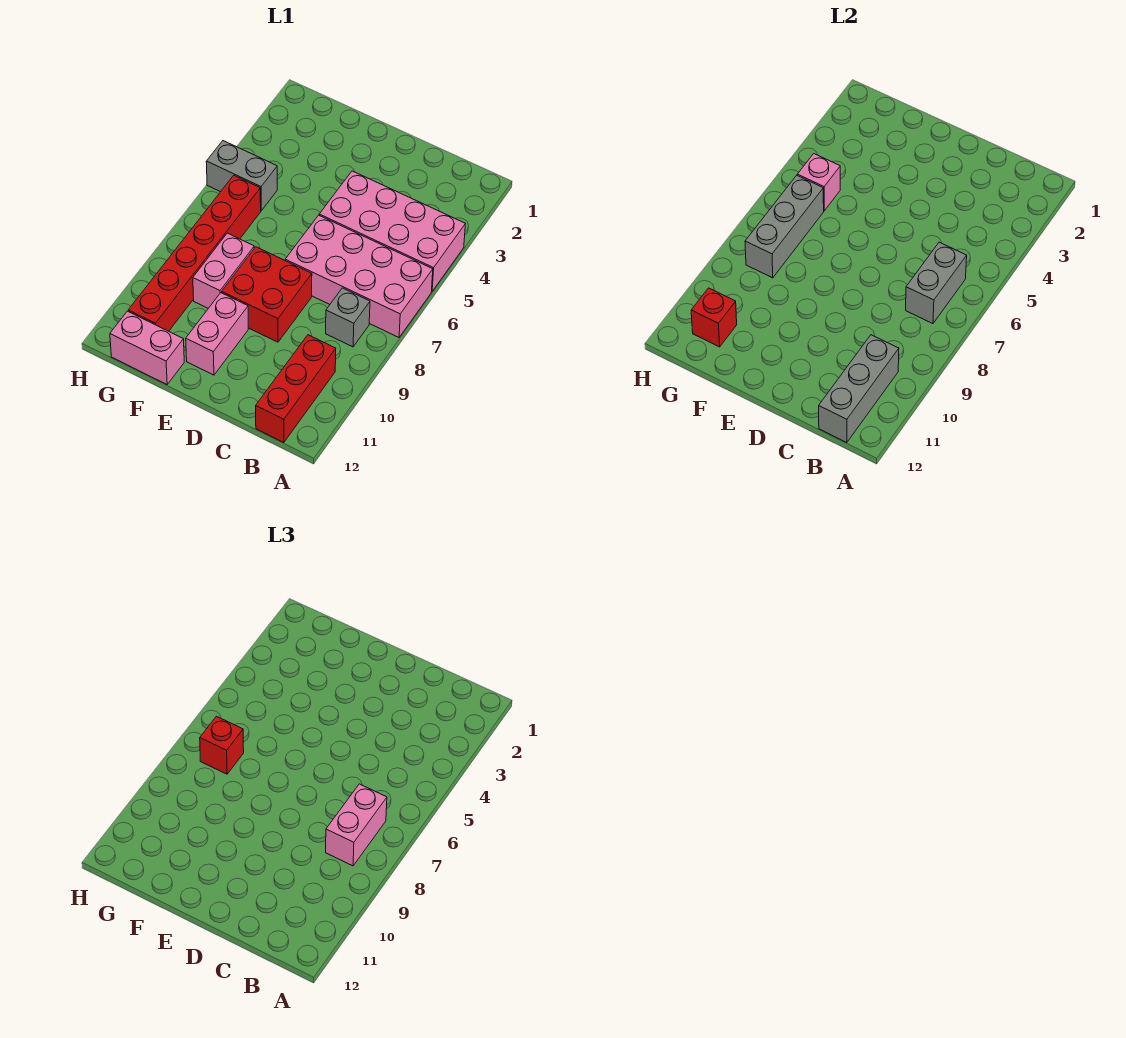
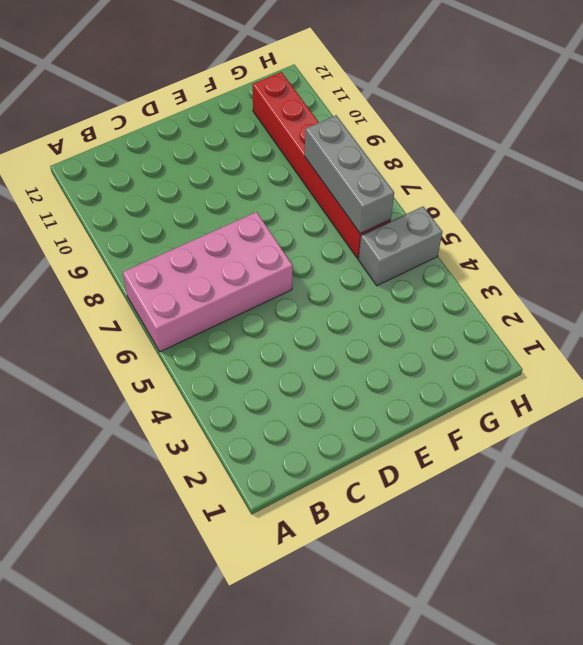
none -> pink 2x4 brick [319,171,465,291]
none -> grey 1x1 brick [326,288,370,347]
none -> red 1x3 brick [256,335,336,443]

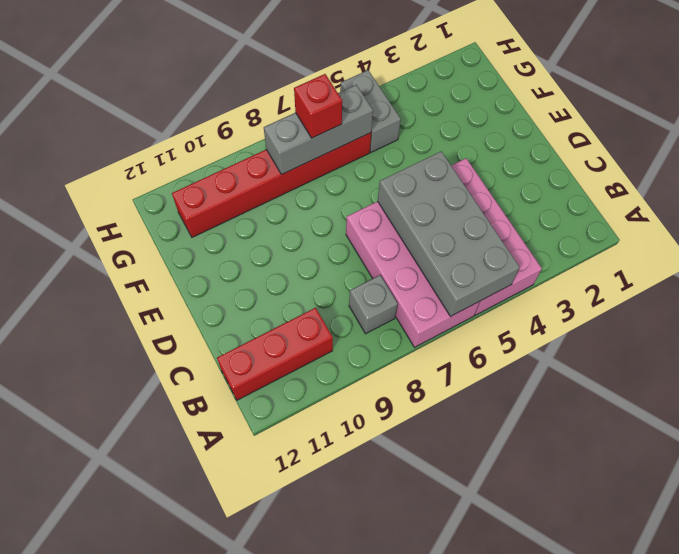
grey 2x4 brick [378,151,520,316] -> grey 1x2 brick [906,242,967,324]
none -> red 2x2 brick [222,247,312,342]
none -> pink 1x2 brick [186,293,248,375]
none -> pink 1x2 brick [193,233,254,308]

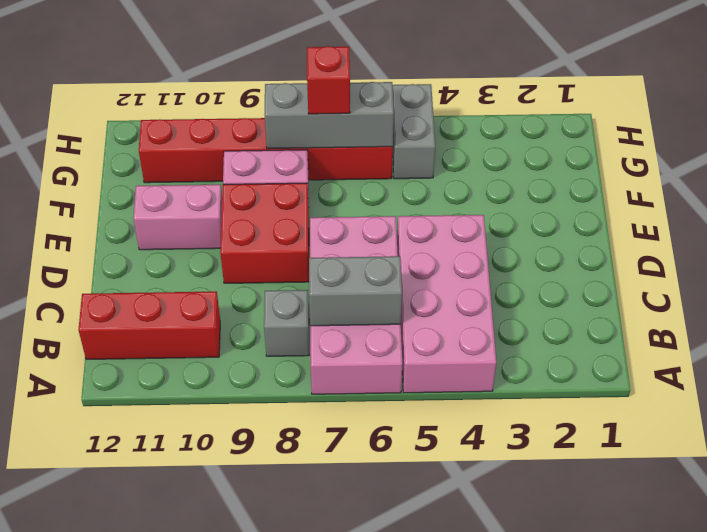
none -> pink 1x2 brick [110,311,184,384]
none -> grey 1x3 brick [819,335,899,443]
none -> pink 1x1 brick [797,154,840,211]

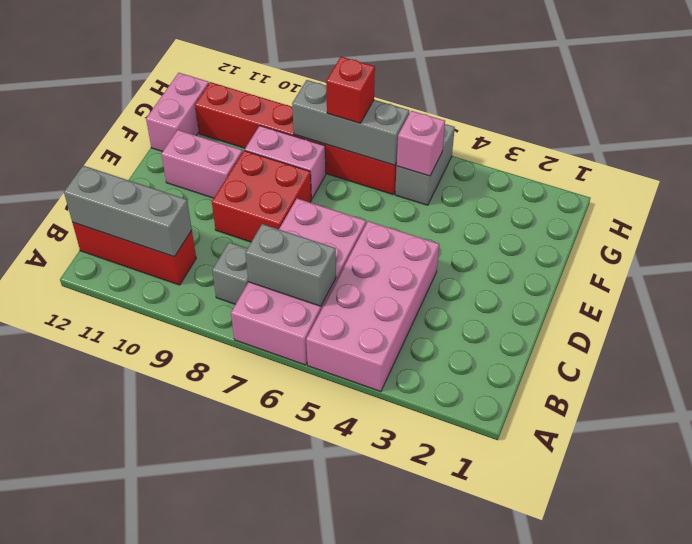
none -> red 1x1 brick [691,288,737,347]
none -> pink 1x2 brick [326,784,387,866]

